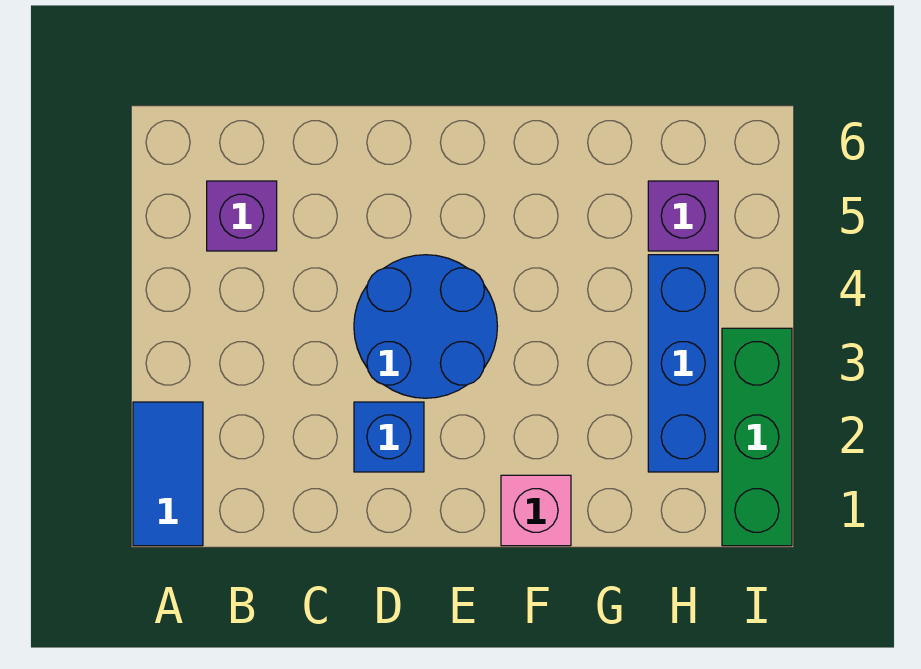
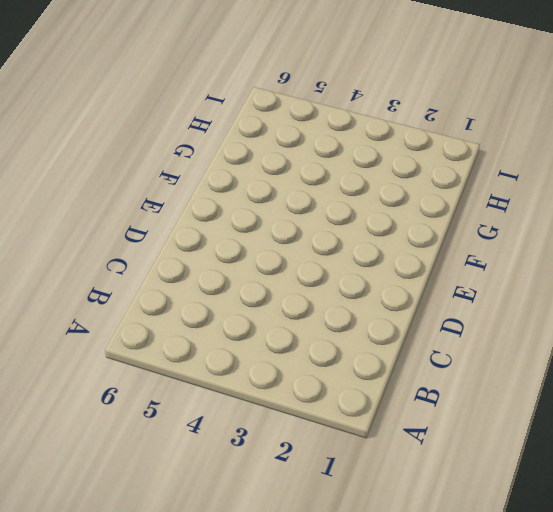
none -> blue 1x2 tile [133,402,203,546]
none -> purple 1x1 brick [207,181,277,251]

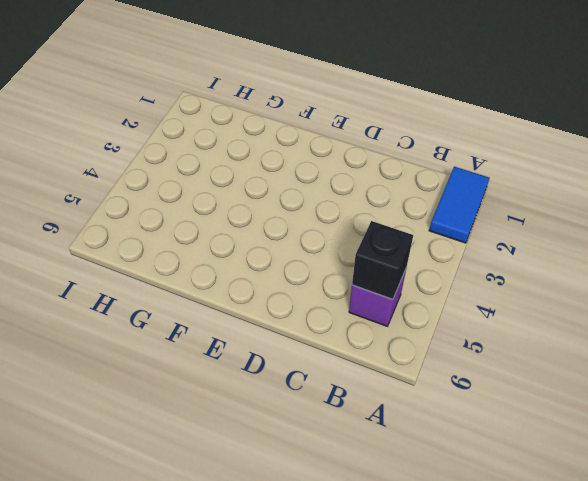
black 1x1 brick [352,221,413,299] -> none
none -> blue 1x1 brick [354,402,424,472]
none -> blue 2x2 round brick [354,255,497,398]

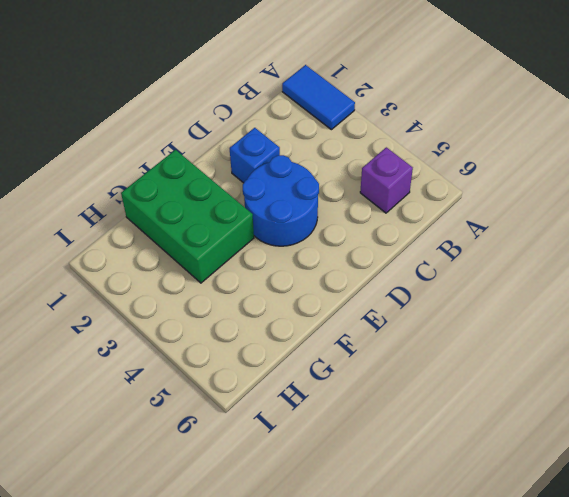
green 2x3 brick [121,150,254,283] -> pink 1x1 brick [501,475,571,546]
none -> blue 1x3 brick [648,255,718,472]
none -> purple 1x1 brick [648,181,718,251]

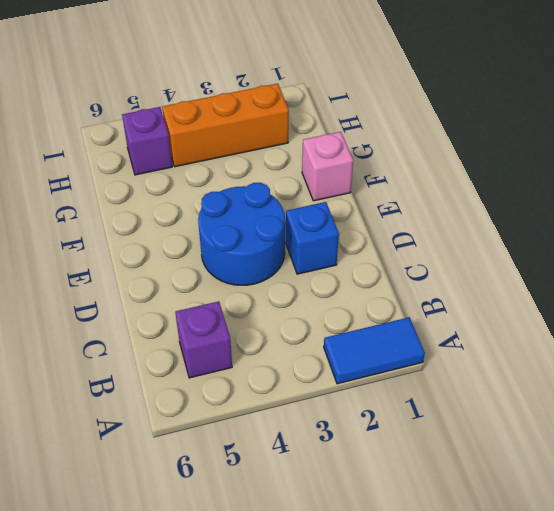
orange 1x3 brick [162,84,289,167] -> blue 1x3 brick [648,255,718,472]
none -> green 1x3 brick [722,328,792,546]

